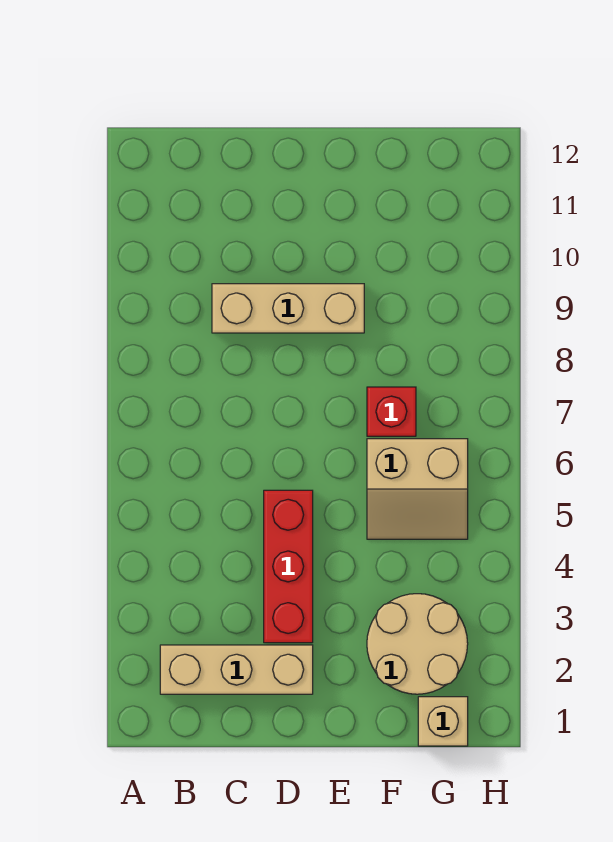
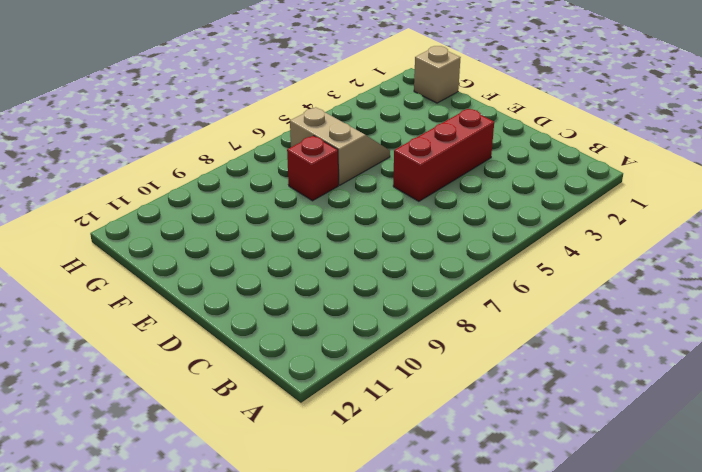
none -> tan 1x3 brick [160,645,313,694]
none -> tan 1x3 brick [212,284,364,333]

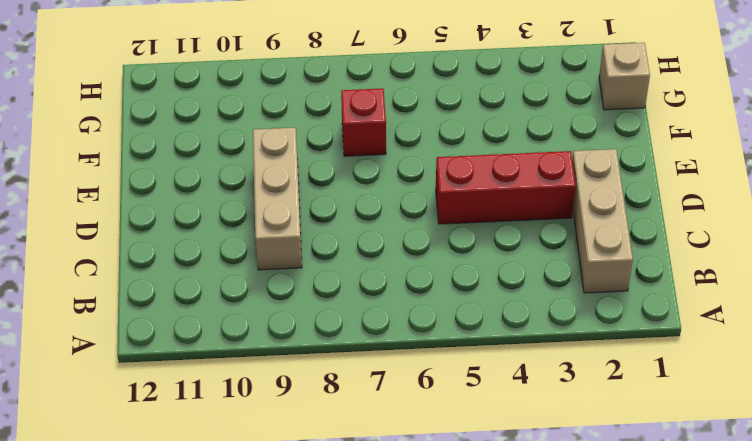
none -> tan 2x2 round brick [367,594,468,694]
none -> tan 2x2 slope [367,439,468,539]

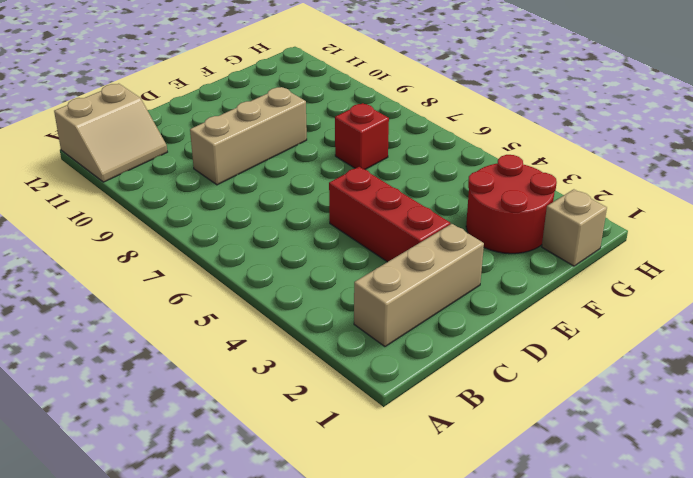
tan 2x2 slope [54,84,167,182] -> tan 2x2 slope moved to [367,439,468,539]
red 2x2 round brick [466,155,557,254] -> tan 2x2 round brick [367,594,468,694]

